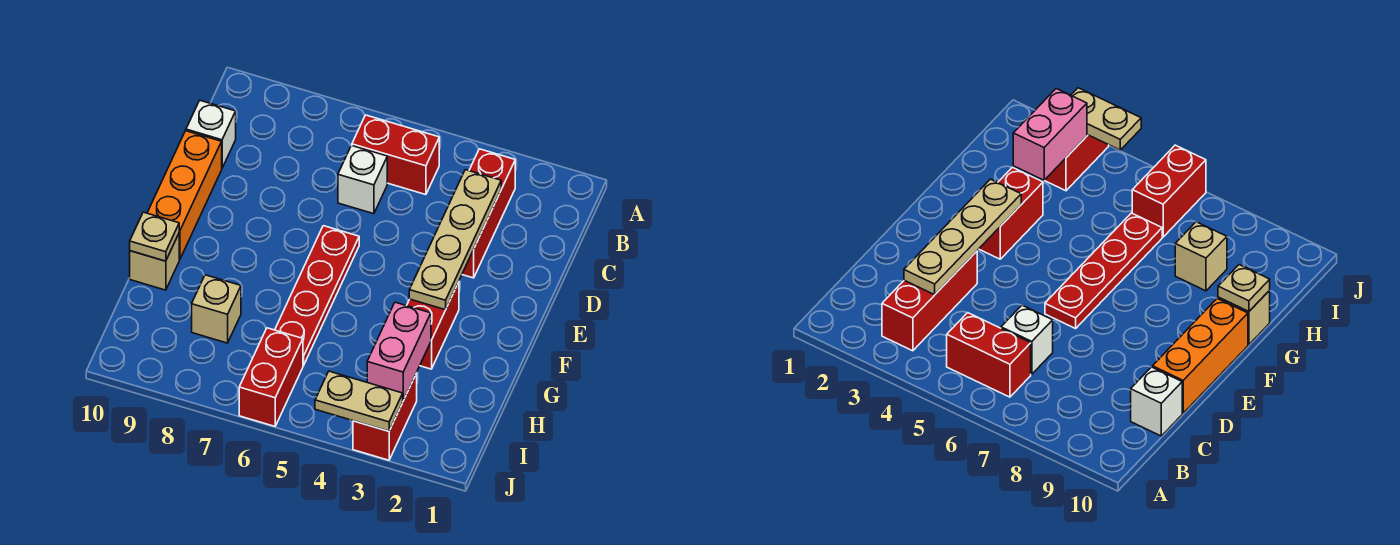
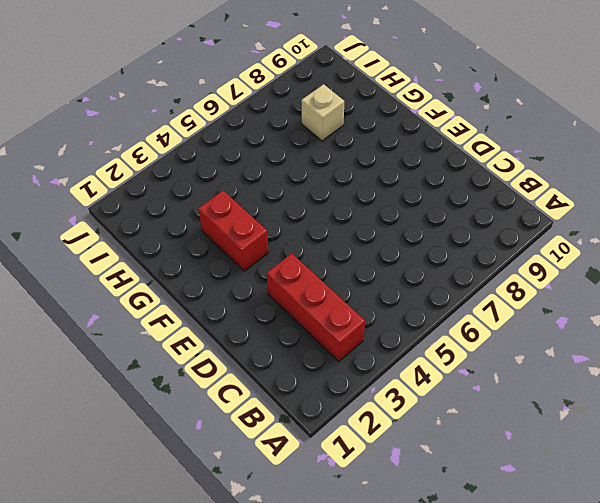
none -> red 1x2 brick [352,115,439,195]
none -> white 1x1 brick [338,146,387,214]
none -> white 1x1 brick [186,101,236,168]

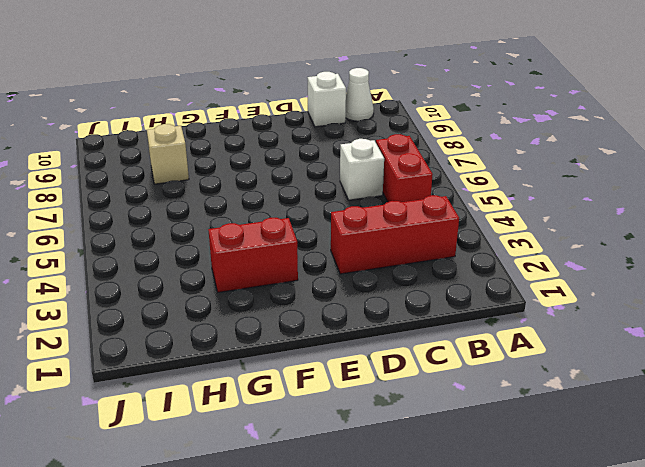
white 1x1 cone [346,68,374,121] -> none
none -> orange 1x3 brick [147,131,222,260]
none -> red 1x4 plate [275,226,359,366]
none -> tan 1x1 brick [130,234,179,290]

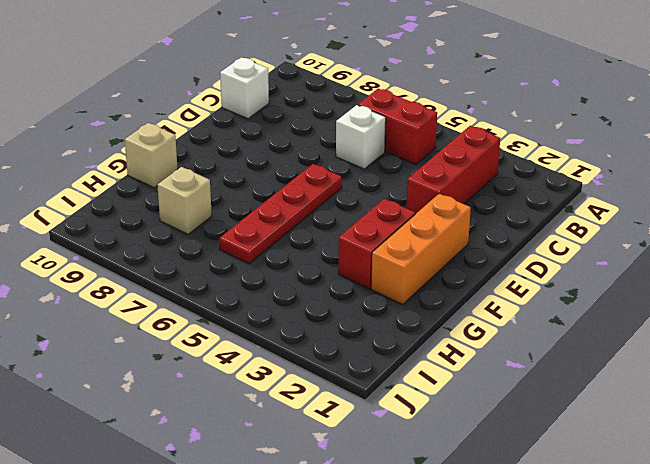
orange 1x3 brick [371,194,471,305] -> orange 1x3 brick moved to [147,131,222,260]
none -> red 1x2 brick [353,373,417,460]
none -> red 1x2 brick [239,328,303,426]
none -> tan 1x4 plate [409,170,501,310]

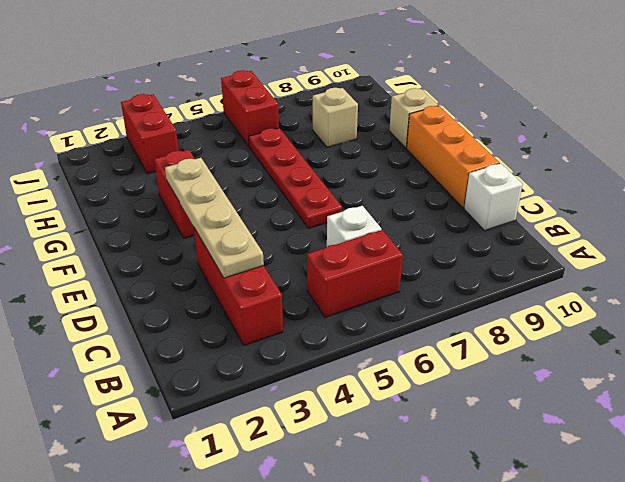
none -> tan 1x1 plate [130,212,179,261]
none -> pink 1x2 brick [367,302,431,401]
none -> tan 1x2 plate [315,371,403,431]

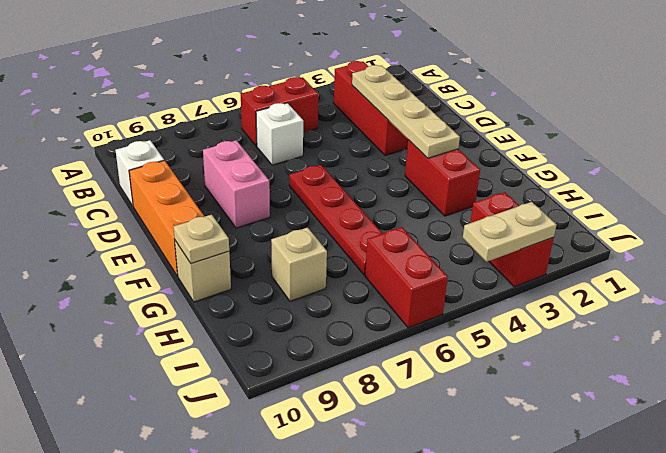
pink 1x2 brick [203,140,270,228] -> pink 1x2 brick moved to [367,302,431,401]

